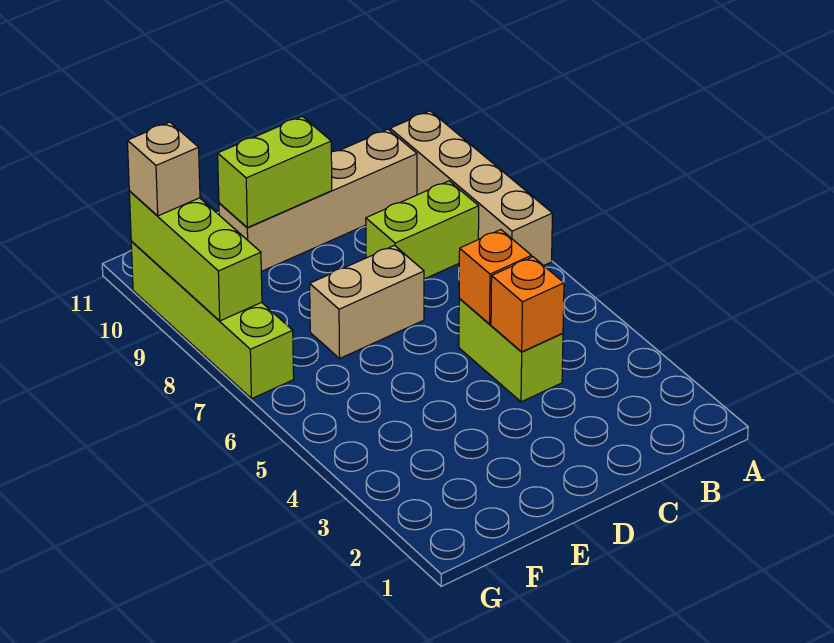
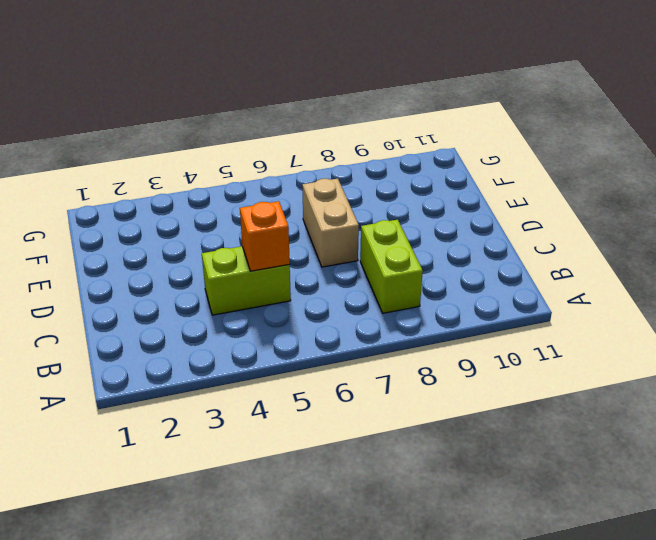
none -> tan 1x4 brick [390,111,552,265]
none -> tan 1x4 brick [219,129,417,272]

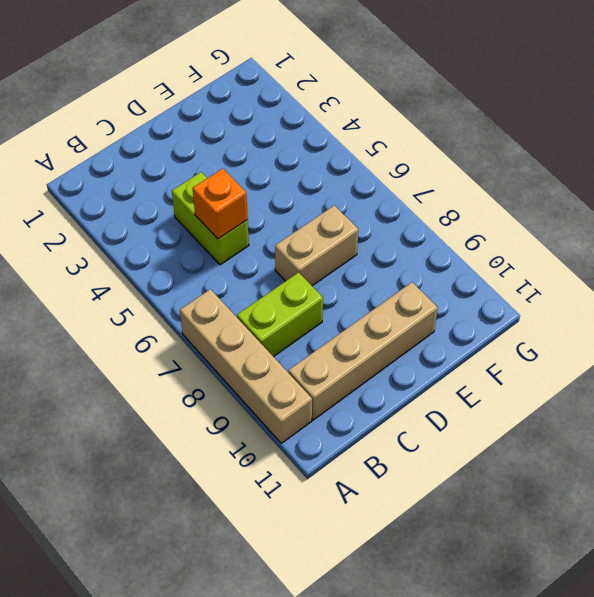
none -> lime 1x4 brick [131,242,294,399]
none -> orange 1x1 brick [491,257,564,352]

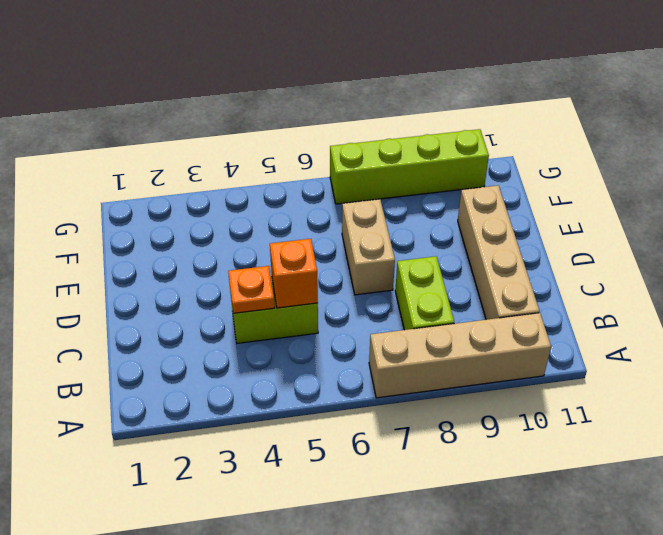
orange 1x1 plate [228,266,275,313] -> orange 1x1 brick [491,257,564,352]
none -> lime 1x2 brick [218,116,332,228]
none -> lime 1x3 brick [129,191,262,321]

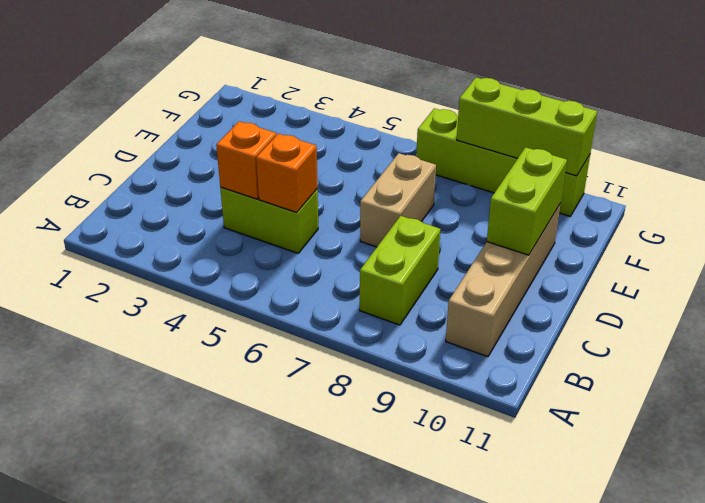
none -> tan 1x4 brick [390,111,552,265]
none -> tan 1x1 brick [127,122,200,216]

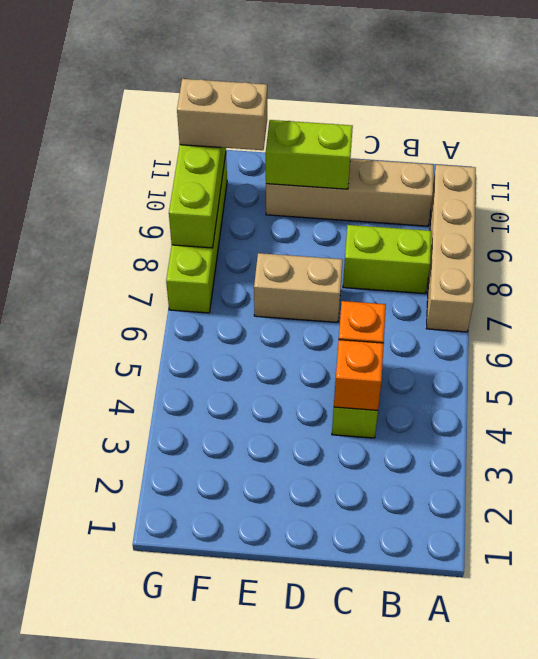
tan 1x2 brick [177,79,267,150] -> tan 1x1 brick [127,122,200,216]

